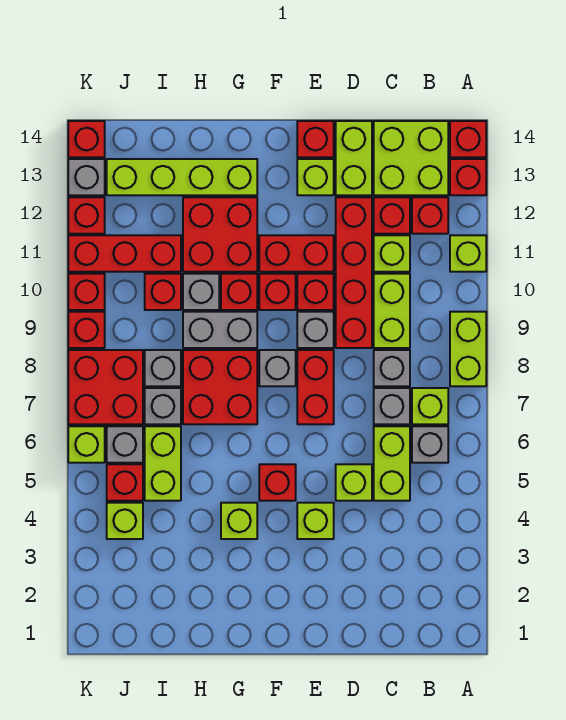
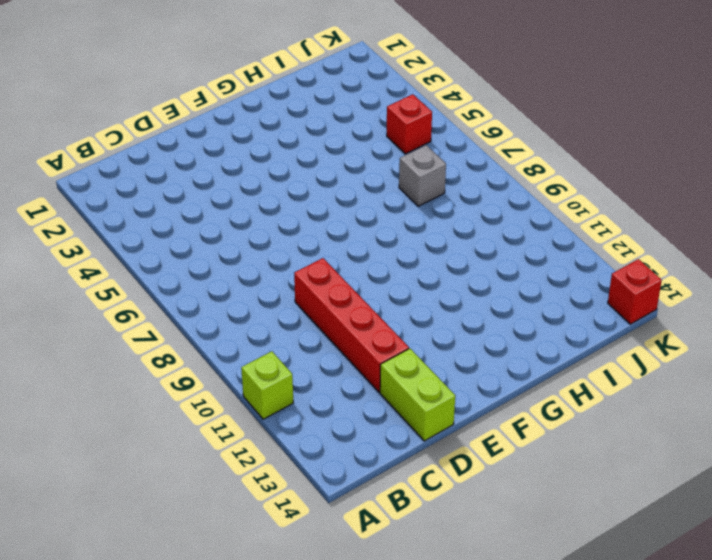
none -> lime 1x2 brick [450,312,486,386]
none -> red 1x1 brick [450,159,486,195]
none -> red 1x1 brick [450,121,486,157]
none -> grey 1x1 brick [412,426,448,463]

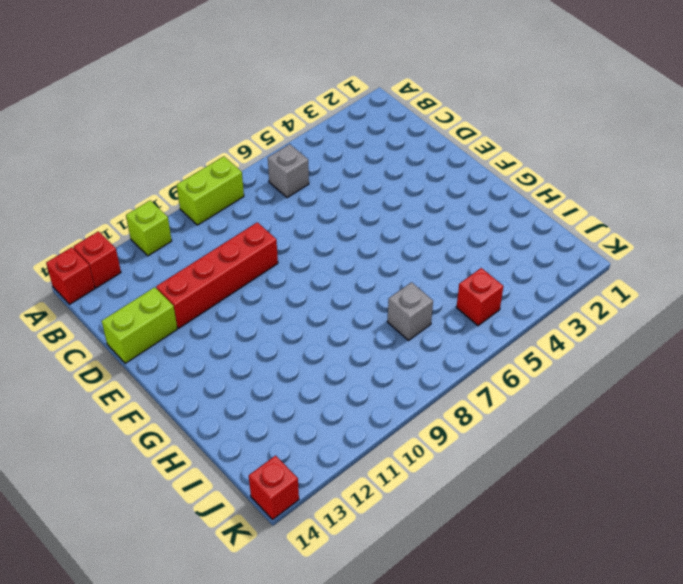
none -> lime 1x1 brick [412,388,448,424]
none -> red 1x1 brick [412,197,448,234]
none -> lime 2x2 brick [374,121,448,195]
none -> lime 1x2 brick [374,426,410,501]

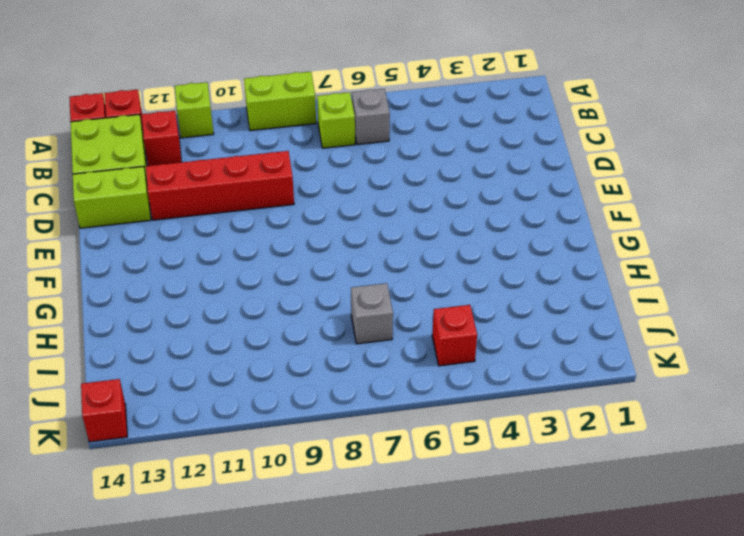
none -> lime 1x2 brick [374,426,410,501]
none -> grey 1x1 brick [374,388,410,424]
none -> grey 1x1 brick [374,350,410,386]
none -> lime 1x2 brick [374,274,410,348]

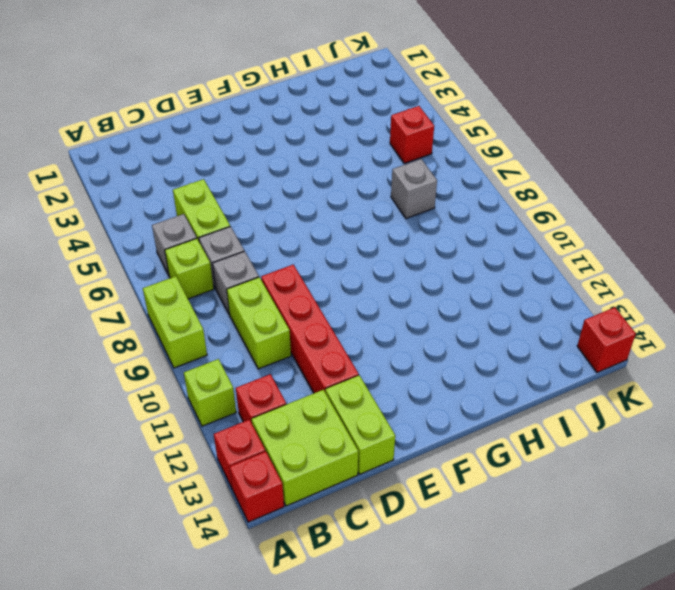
none -> lime 1x1 brick [374,235,410,272]
none -> red 1x1 brick [374,197,410,234]
none -> lime 1x1 brick [336,464,372,501]
none -> lime 1x1 brick [297,503,334,539]

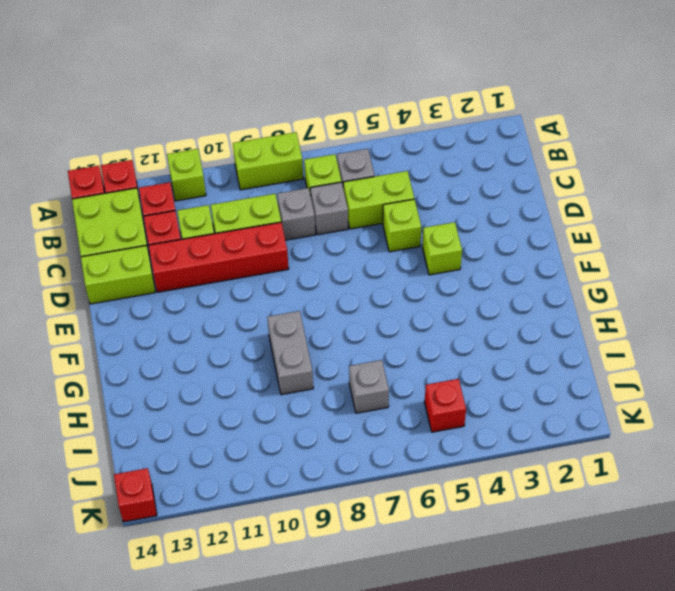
none -> red 1x2 brick [297,350,334,424]
none -> grey 1x1 brick [297,312,334,348]
none -> red 1x1 brick [297,274,334,310]
none -> red 1x2 brick [259,235,334,272]

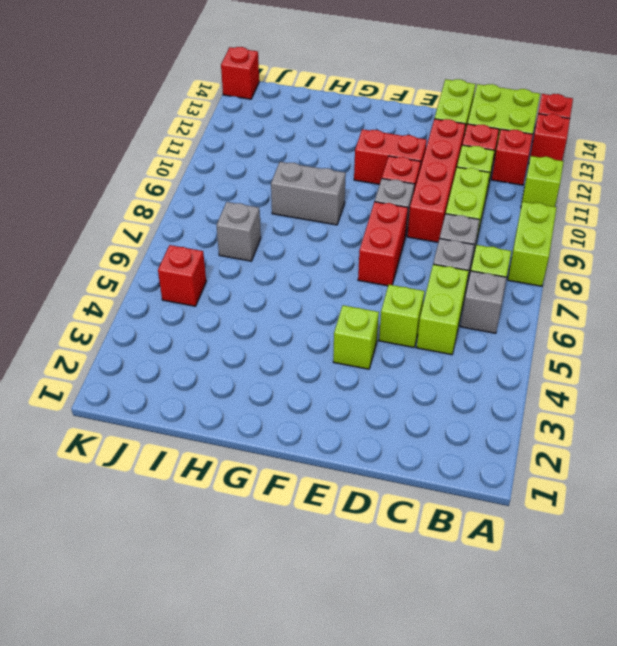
none -> lime 1x1 brick [297,159,334,195]
none -> red 1x1 brick [297,121,334,157]
none -> red 1x1 brick [259,464,296,501]
none -> grey 1x1 brick [259,350,296,386]

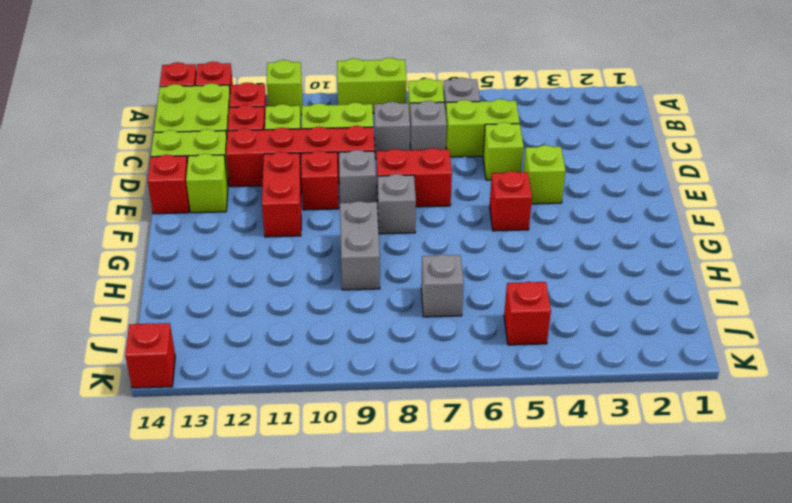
none -> red 1x1 brick [259,274,296,310]
none -> lime 1x1 brick [221,503,257,539]
none -> red 2x2 brick [183,350,257,424]
none -> red 1x1 brick [221,274,257,310]

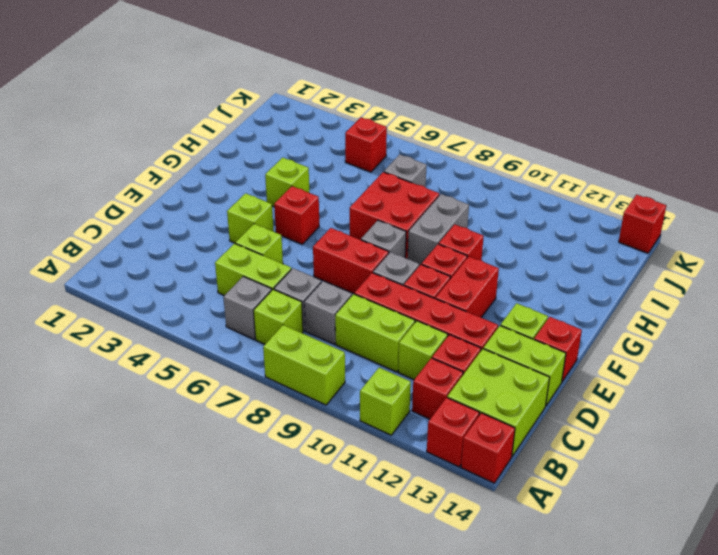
none -> red 2x2 brick [183,197,257,272]
none -> lime 1x4 brick [107,159,257,195]
none -> grey 1x1 brick [183,274,219,310]
none -> lime 1x2 brick [145,426,181,501]

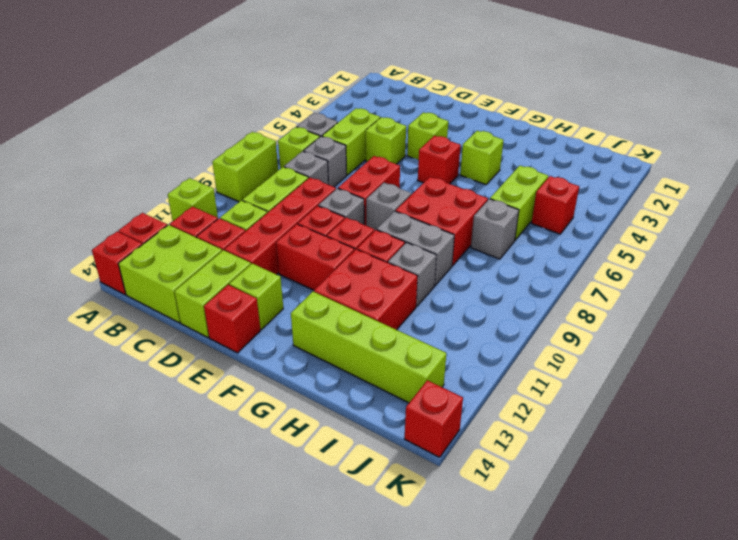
none -> grey 1x1 brick [145,350,181,386]
none -> red 1x1 brick [145,274,181,310]
none -> red 1x3 brick [68,235,181,272]
none -> lime 1x1 brick [107,503,143,539]

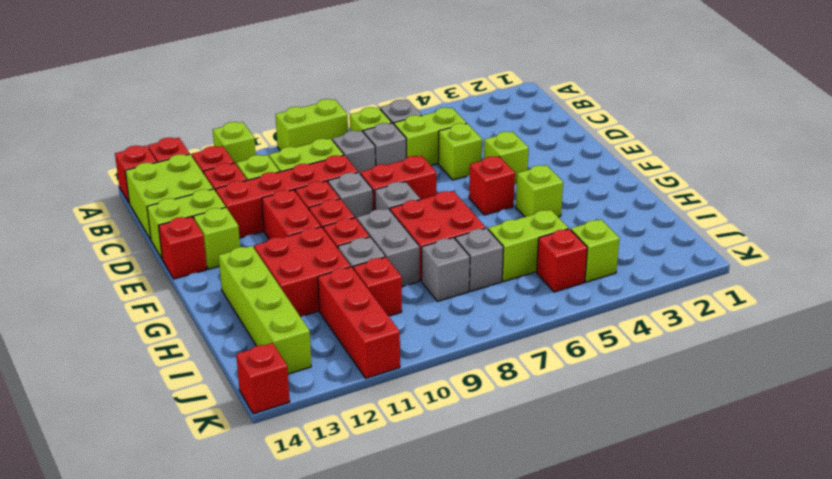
none -> grey 1x1 brick [107,426,143,463]
none -> red 2x2 brick [68,350,143,424]
none -> lime 1x1 brick [68,426,105,463]
none -> red 1x1 brick [68,312,105,348]

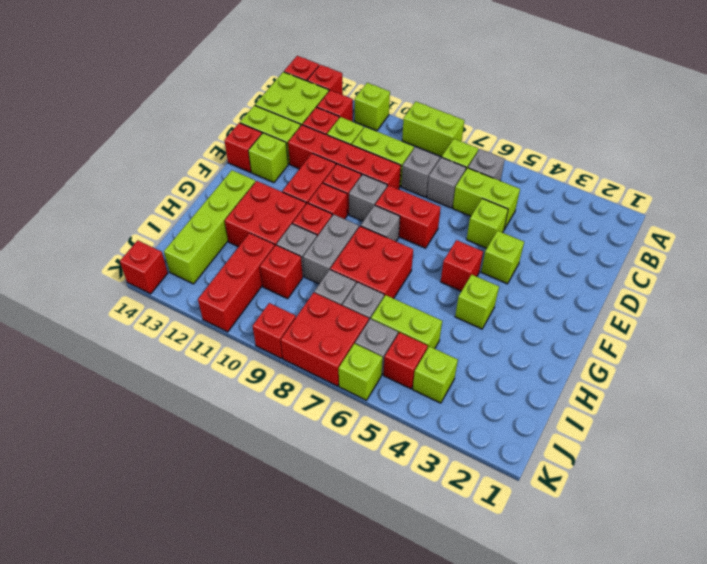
none -> red 1x1 brick [68,274,105,310]
none -> red 1x1 brick [68,197,105,234]
none -> grey 1x1 brick [68,159,105,195]

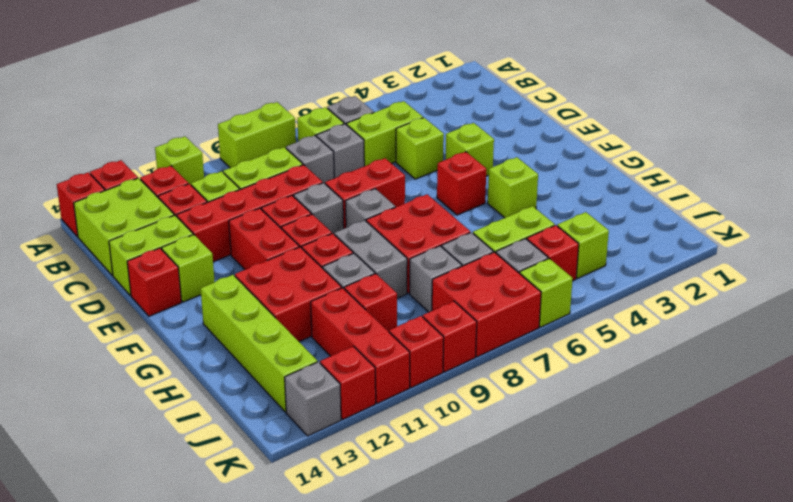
none -> red 1x1 brick [68,121,105,157]

